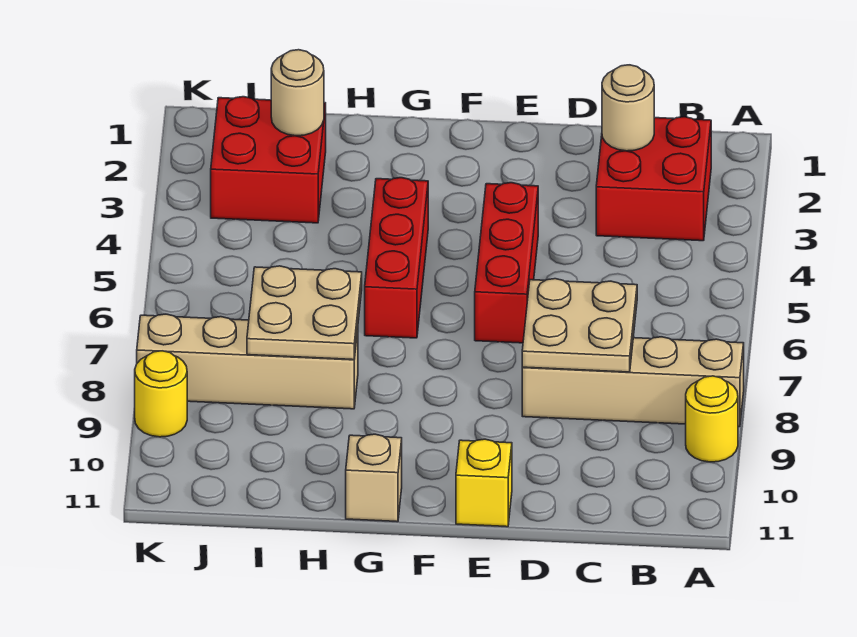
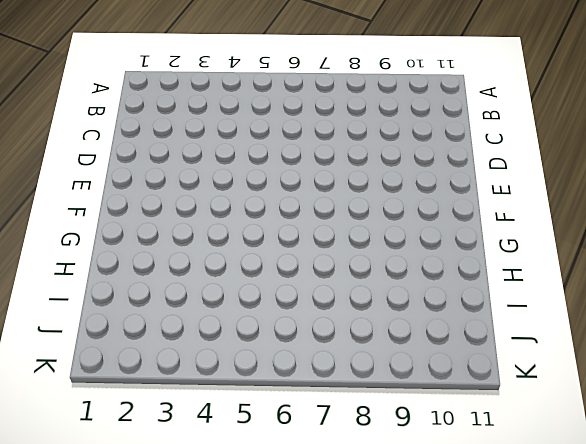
none -> tan 1x4 brick [522,337,744,427]
none -> yellow 1x1 round brick [686,376,738,462]
none -> red 2x2 brick [596,117,711,241]

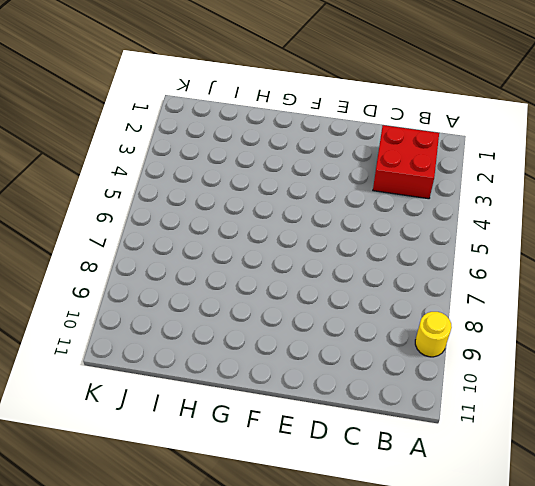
none -> tan 1x4 brick [522,337,744,427]
none -> red 1x3 brick [475,183,538,343]
none -> yellow 1x1 brick [456,439,512,527]

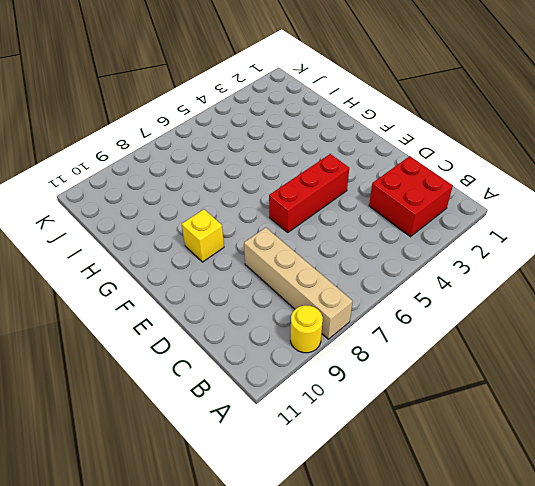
yellow 1x1 brick [182,209,224,262] -> yellow 1x1 brick moved to [456,439,512,527]
none -> red 1x3 brick [365,178,428,338]
none -> tan 1x1 brick [346,434,402,522]
none -> tan 1x4 brick [137,314,358,409]

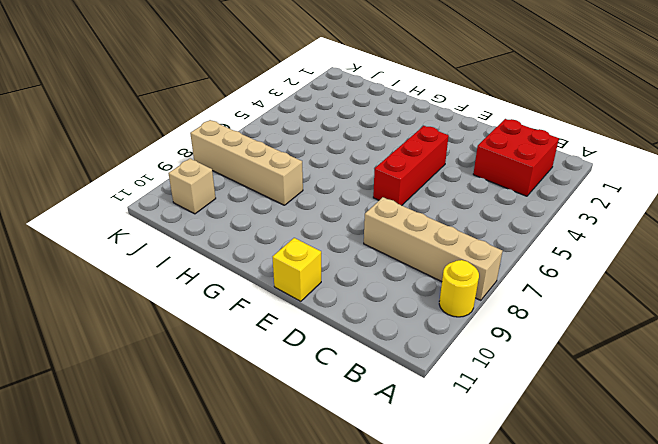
tan 1x1 brick [168,159,216,214] -> tan 1x1 brick moved to [346,434,402,522]
none -> red 1x3 brick [365,178,428,338]
none -> red 2x2 brick [211,97,326,223]
none -> yellow 1x1 round brick [135,351,187,437]

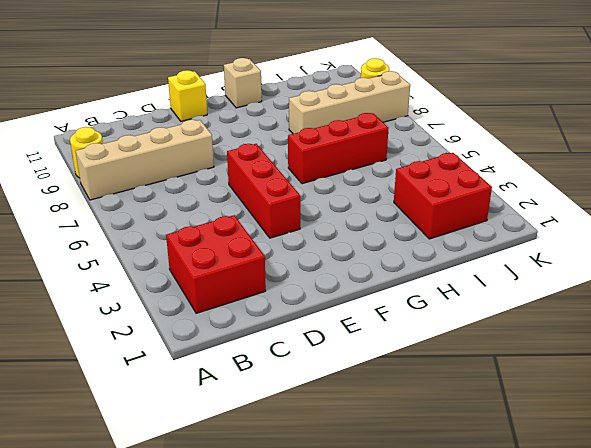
red 1x3 brick [288,113,389,184] -> red 1x3 brick turned to [365,178,428,338]
none -> tan 1x1 round brick [602,65,654,151]
none -> tan 2x2 plate [522,279,637,372]
none -> tan 2x2 plate [247,266,362,360]

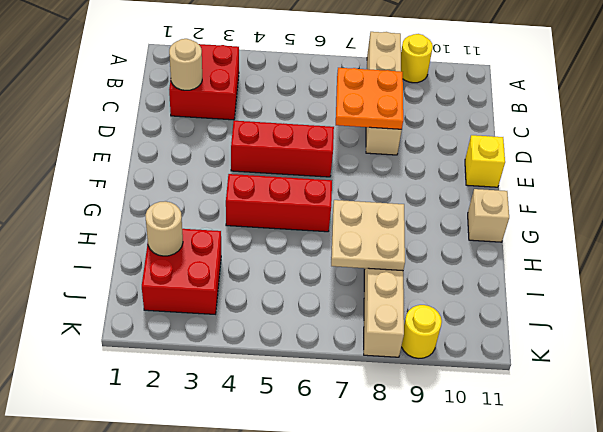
orange 2x2 plate [336,68,403,129] -> tan 2x2 plate [522,279,637,372]

